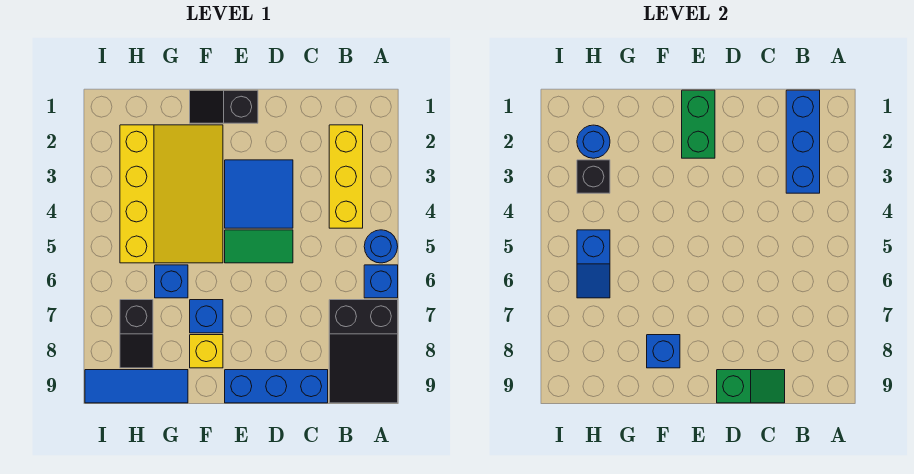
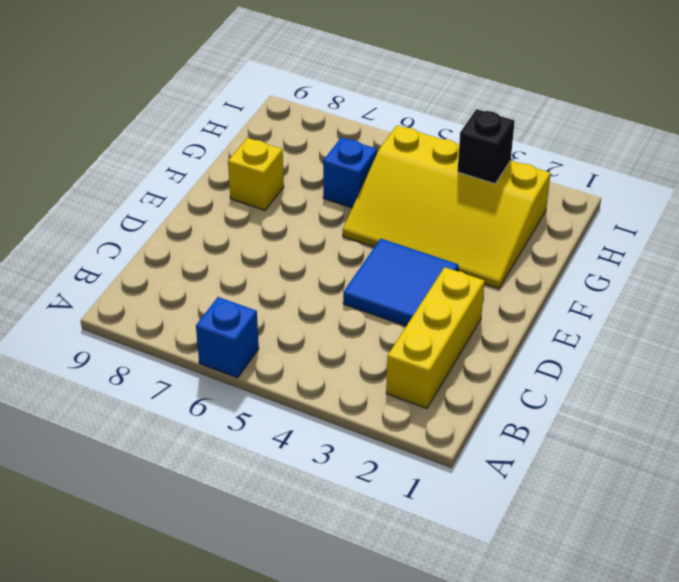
yellow 1x3 brick [386,267,485,408] -> yellow 1x3 brick turned to [329,125,363,228]
none -> blue 1x1 round brick [364,230,398,263]
none -> black 2x3 slope [329,300,398,403]
none -> blue 1x3 brick [225,370,328,403]

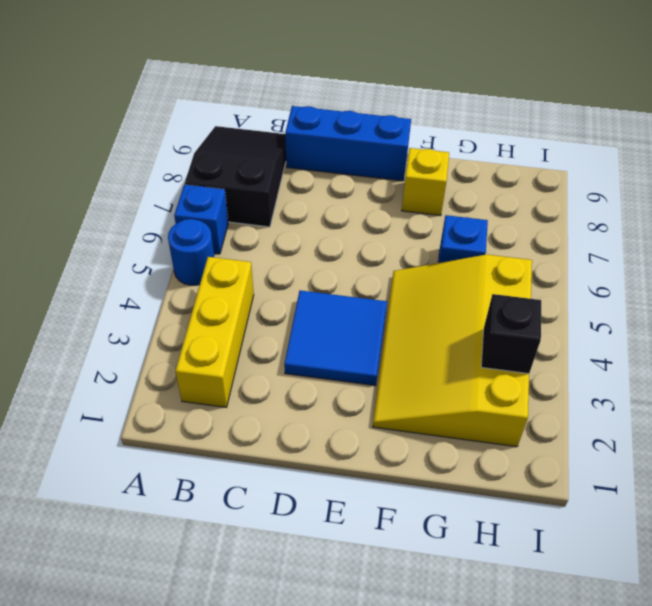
none -> green 1x2 tile [225,230,293,263]
none -> black 1x2 slope [190,90,258,123]
none -> blue 1x1 brick [190,300,223,333]

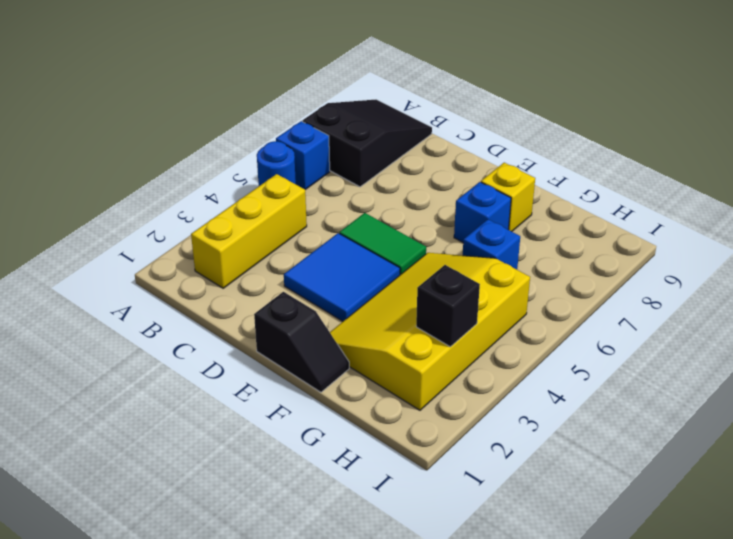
none -> blue 1x3 brick [225,370,328,403]
none -> blue 1x3 tile [85,370,188,403]
none -> black 1x2 slope [120,300,153,368]

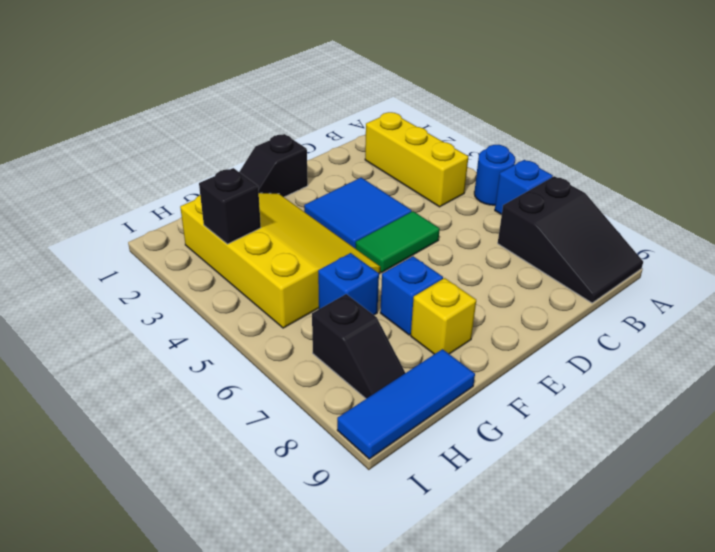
none -> blue 1x3 brick [225,370,328,403]
none -> blue 1x3 brick [786,90,820,193]
none -> green 1x2 slope [717,370,785,403]

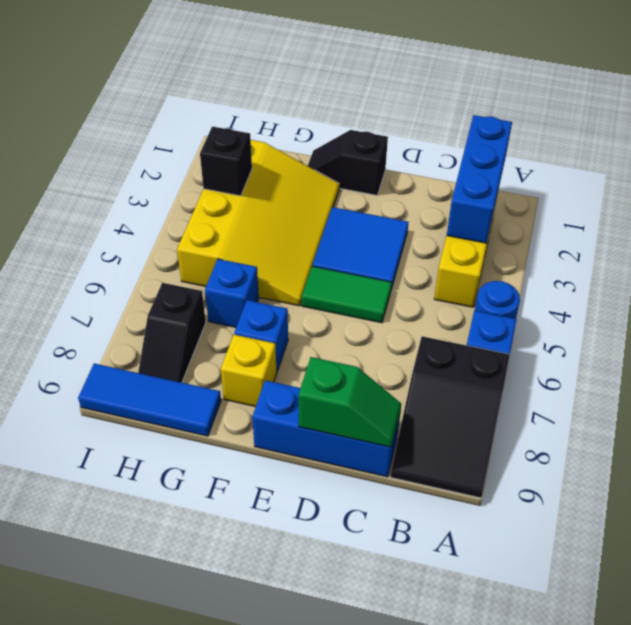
none -> green 1x2 brick [682,90,715,158]
none -> blue 1x1 brick [647,335,680,368]
none -> blue 1x1 round brick [577,125,610,158]

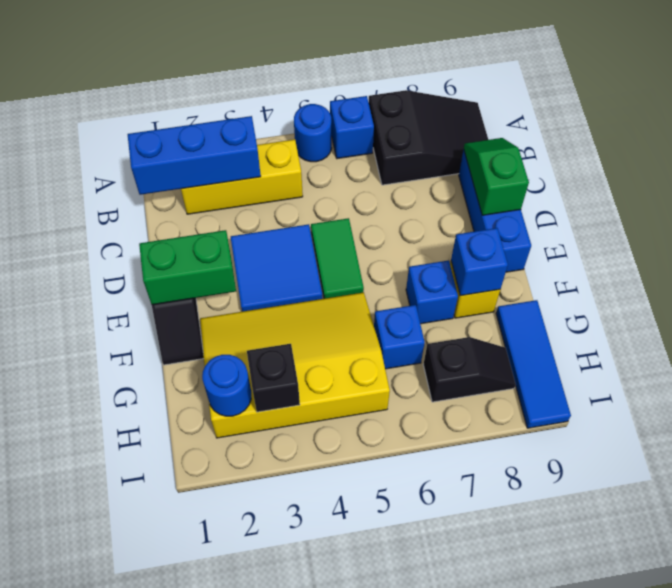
none -> blue 1x2 slope [577,230,610,298]

